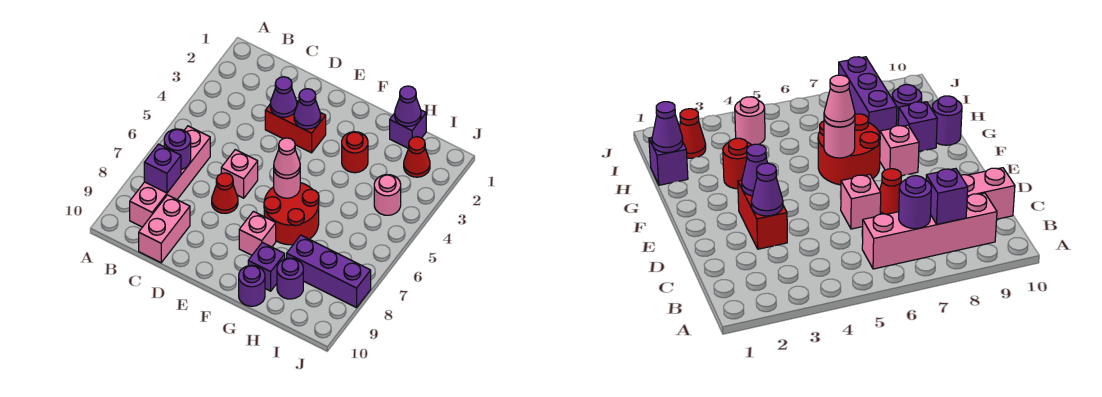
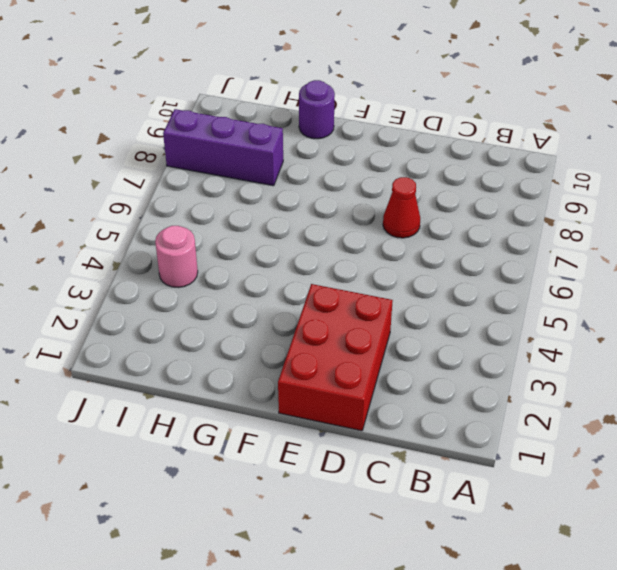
red 2x3 brick [278,284,393,431] -> red 1x2 brick [265,101,326,153]
none -> pink 1x4 brick [130,126,210,227]
none -> pink 1x2 brick [139,195,190,263]
none -> pink 1x1 brick [221,150,258,198]

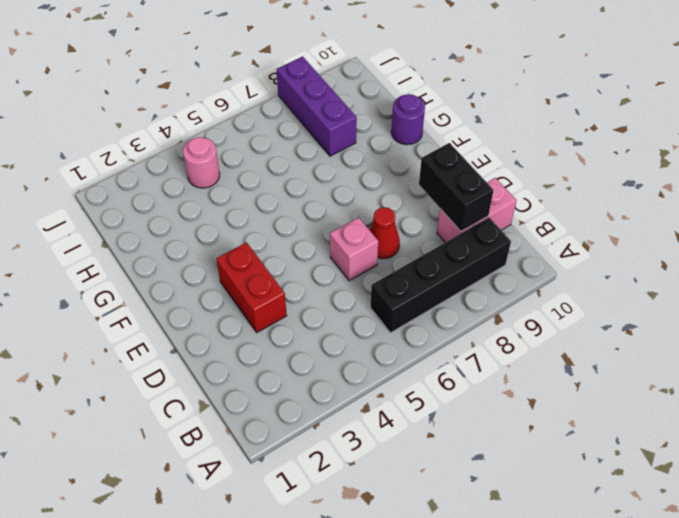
black 1x4 brick [370,218,511,333] -> pink 1x4 brick [130,126,210,227]
black 1x2 brick [419,143,494,231] -> none
none -> red 2x2 round brick [264,183,319,245]
none -> pink 1x1 brick [239,211,276,255]
none -> red 1x1 round brick [342,132,368,173]

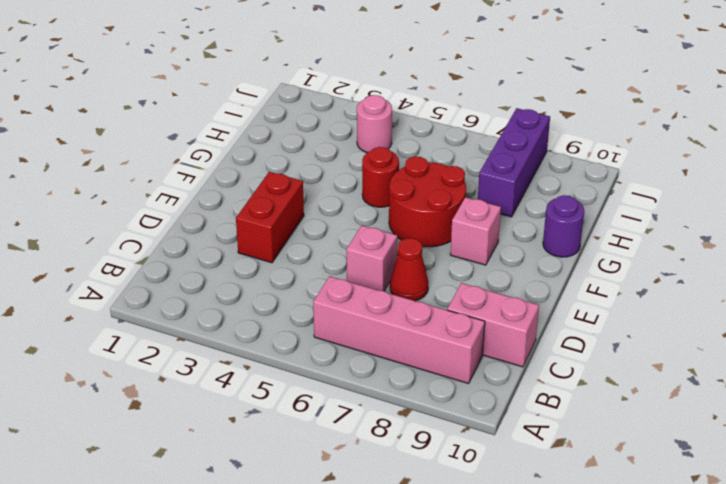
red 1x1 round brick [362,147,399,207] -> red 1x1 round brick moved to [342,132,368,173]
none -> purple 1x1 brick [248,242,285,291]
none -> purple 1x1 brick [390,110,426,148]
none -> purple 1x1 round brick [277,258,303,299]

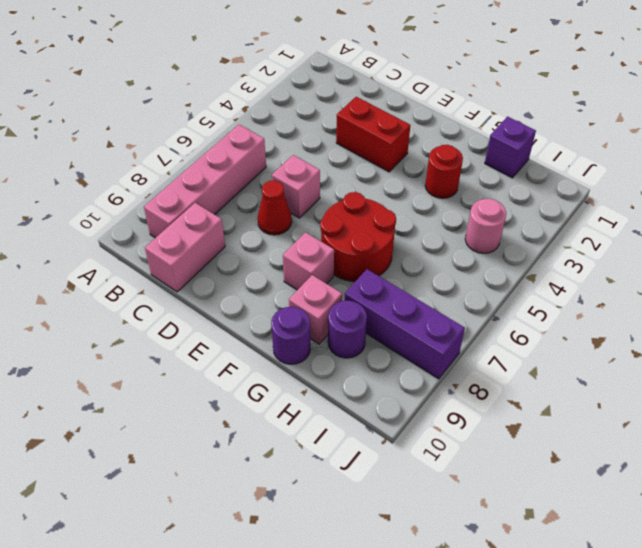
pink 1x1 brick [289,275,342,344] -> purple 1x1 brick [248,242,285,291]
none -> red 1x1 cone [404,137,430,177]
none -> purple 1x1 round brick [164,129,191,169]
none -> purple 1x1 brick [144,144,181,193]

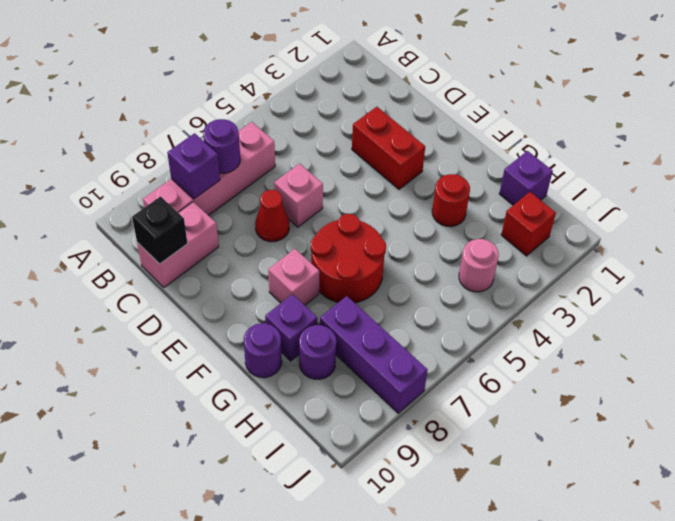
black 1x1 brick [132,197,188,264] -> none
red 1x1 brick [501,192,556,256] -> red 1x1 cone [404,137,430,177]
none -> purple 1x1 cone [270,77,297,117]
none -> purple 1x1 cone [294,89,321,129]
none -> pink 1x1 round brick [274,171,300,198]

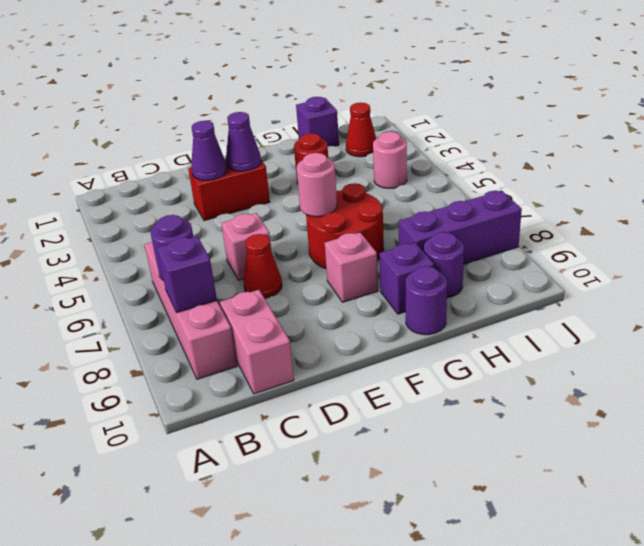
none -> purple 1x1 cone [395,86,421,126]
none -> pink 1x1 cone [274,138,300,178]

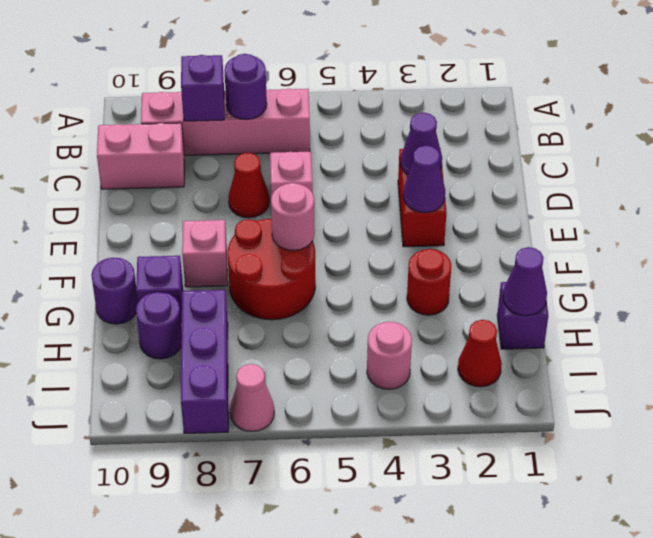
pink 1x1 cone [230,364,274,431] -> pink 1x1 cone moved to [274,138,300,178]

